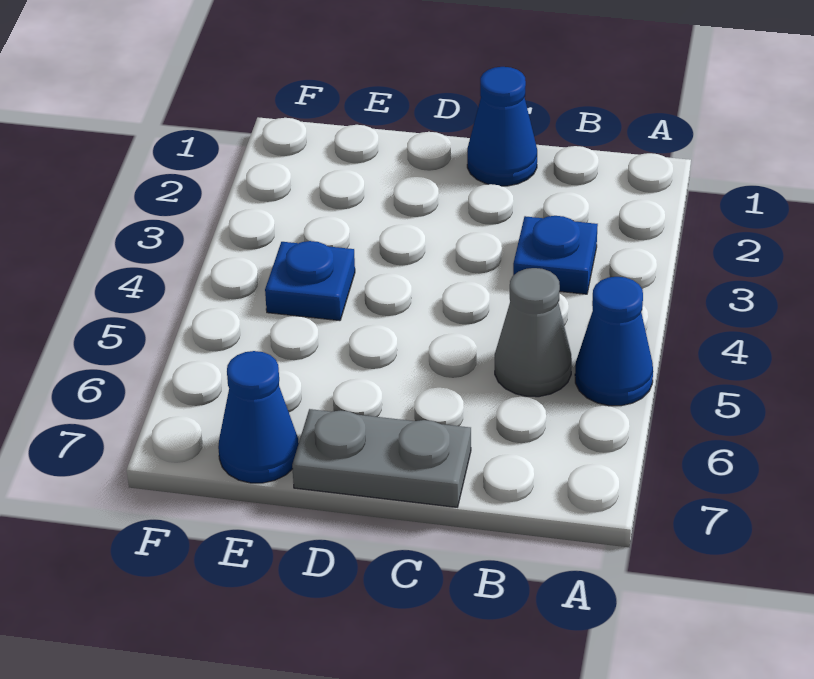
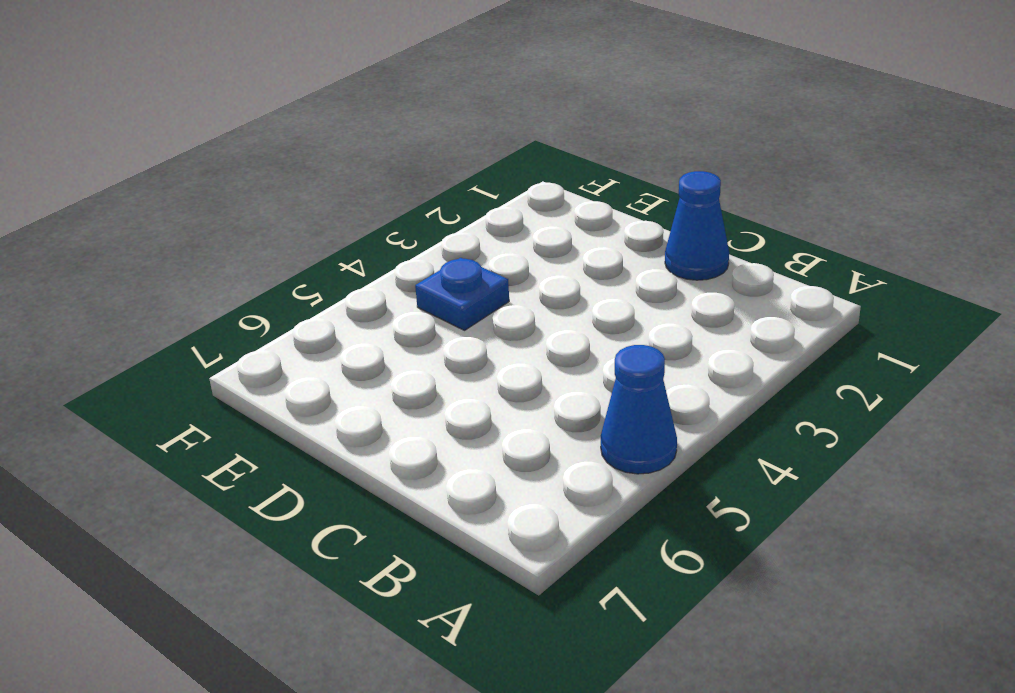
none -> blue 1x1 plate [513,216,598,294]
none -> grey 1x1 cone [495,268,572,397]

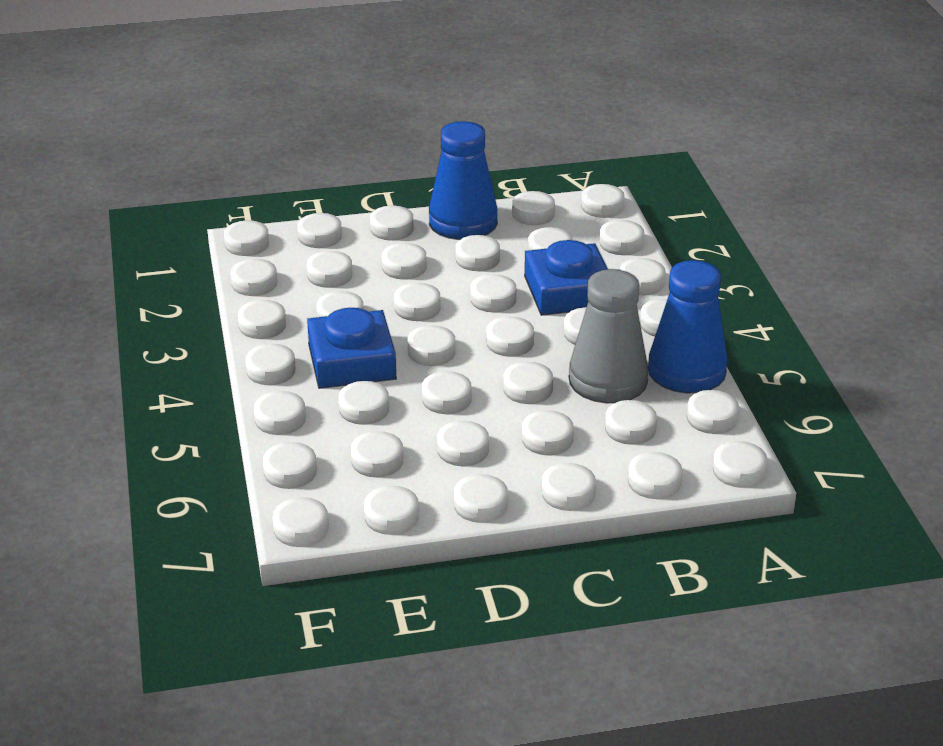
none -> grey 1x2 plate [292,409,471,507]
none -> blue 1x1 cone [218,351,299,483]

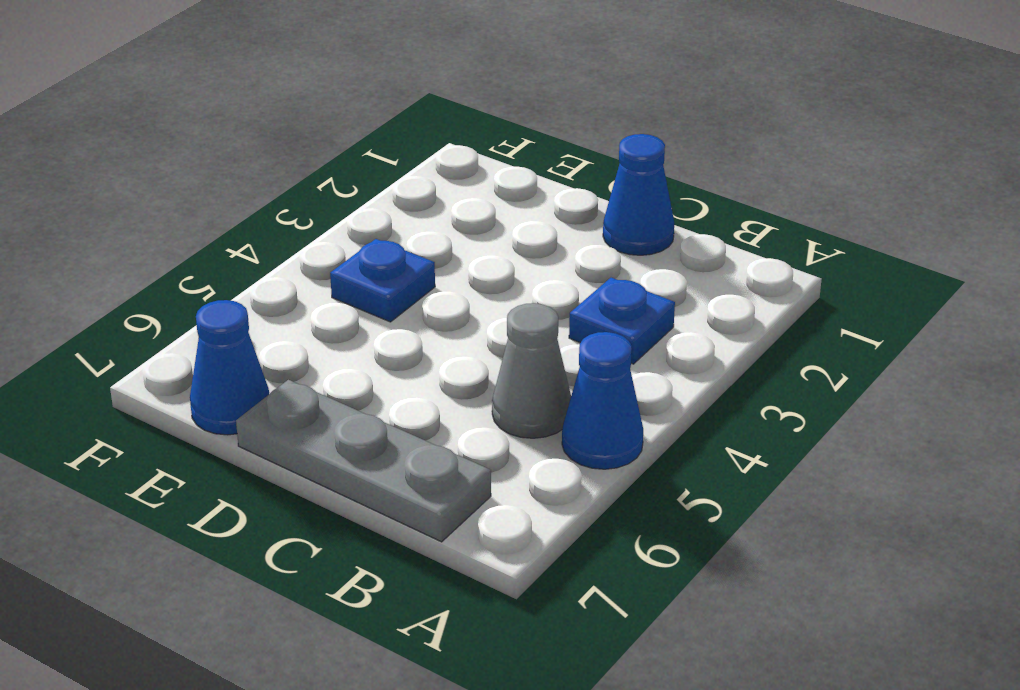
grey 1x3 plate [236,380,491,542] -> grey 1x2 plate [292,409,471,507]

